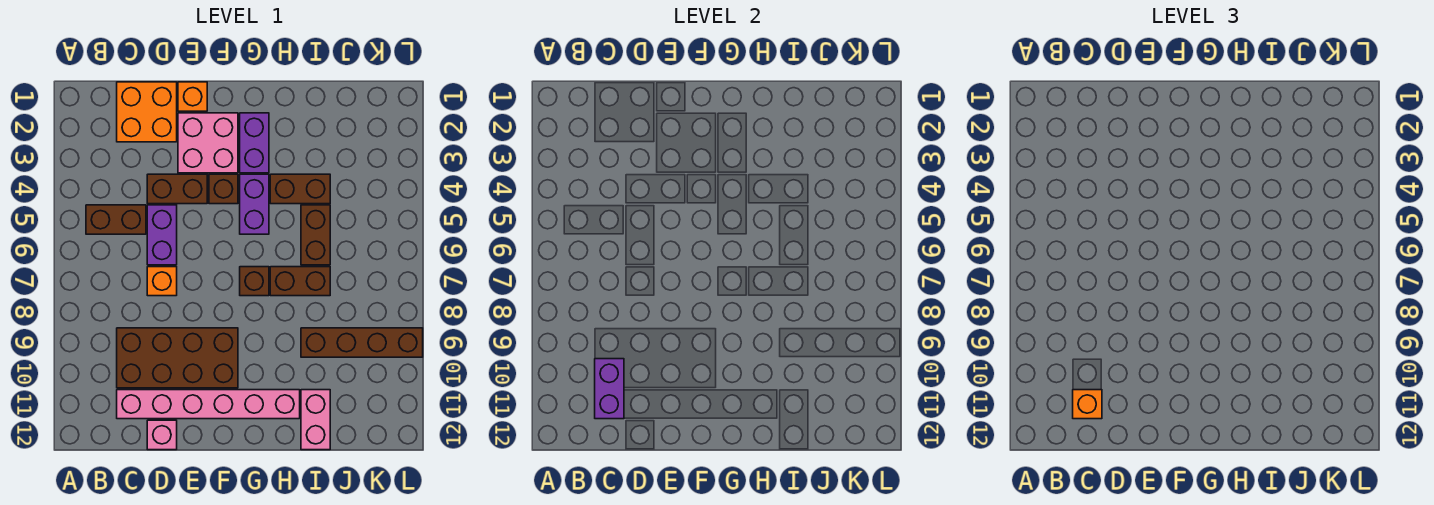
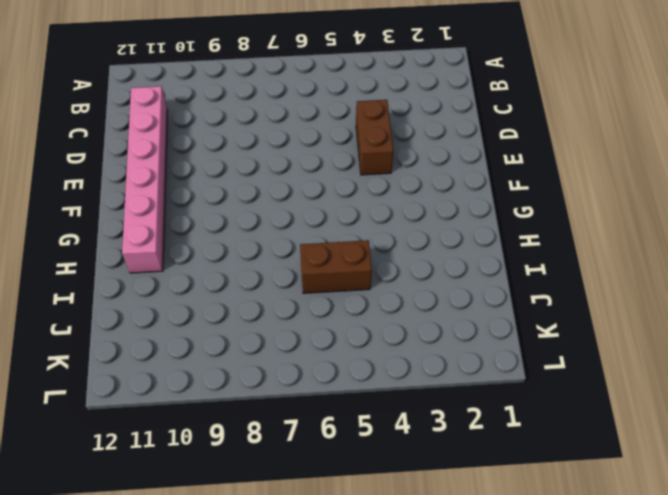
none -> brown 1x2 brick [86,205,146,234]
none -> orange 2x2 brick [117,82,177,142]
none -> brown 2x4 brick [117,328,238,388]

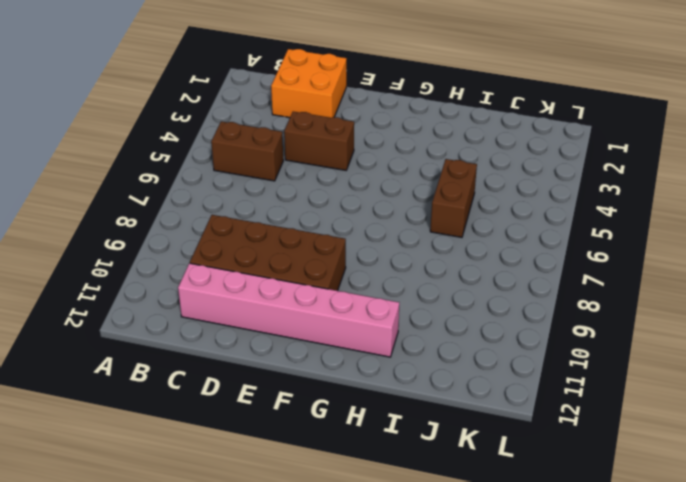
none -> purple 1x2 brick [147,205,177,265]
none -> orange 1x1 brick [147,267,177,296]
none -> pink 1x1 brick [147,420,177,450]

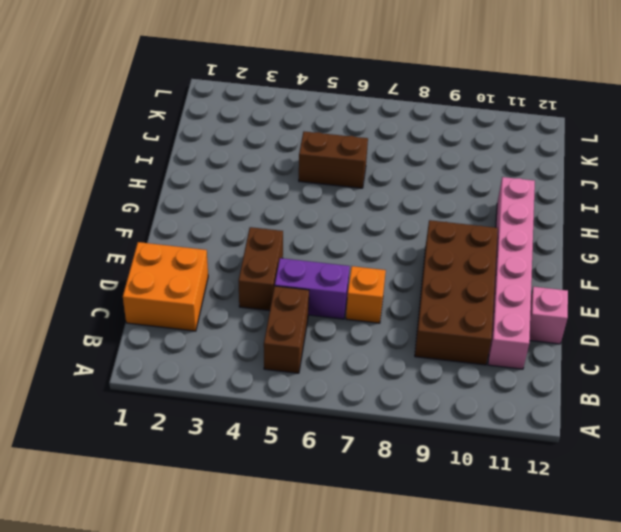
none -> orange 1x1 brick [178,82,207,111]
none -> pink 2x2 brick [178,113,238,173]
none -> brown 1x1 brick [209,174,238,204]

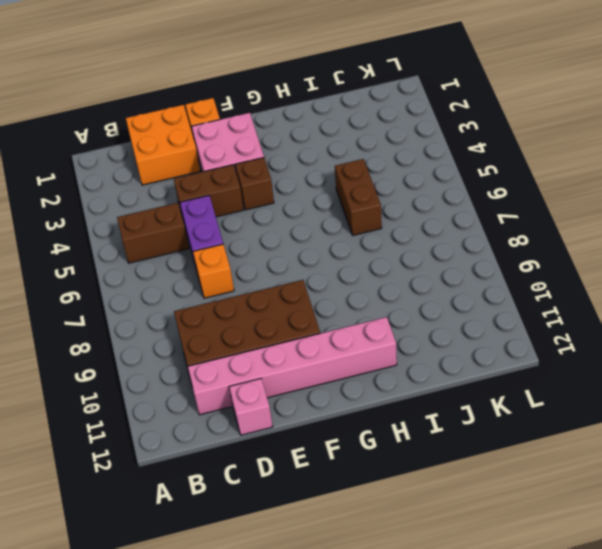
none -> purple 1x2 brick [240,113,269,173]
none -> purple 1x2 brick [240,174,269,234]
none -> brown 1x1 brick [240,267,269,296]

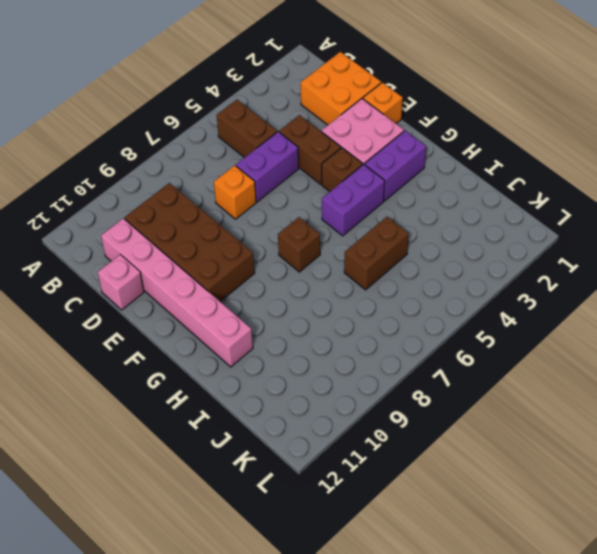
none -> brown 1x2 brick [270,174,330,204]
none -> brown 1x2 brick [270,267,330,296]
none -> brown 1x4 brick [301,328,423,357]

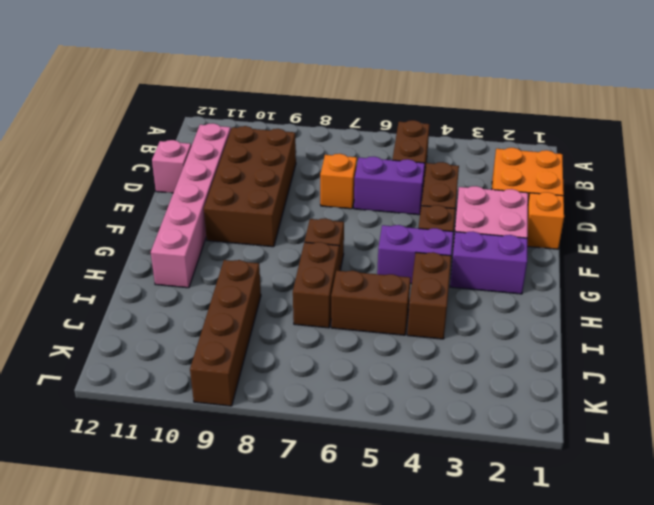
none -> pink 1x2 brick [301,390,330,450]
none -> purple 1x2 brick [595,359,624,419]
none -> orange 1x1 brick [1073,390,1102,419]

